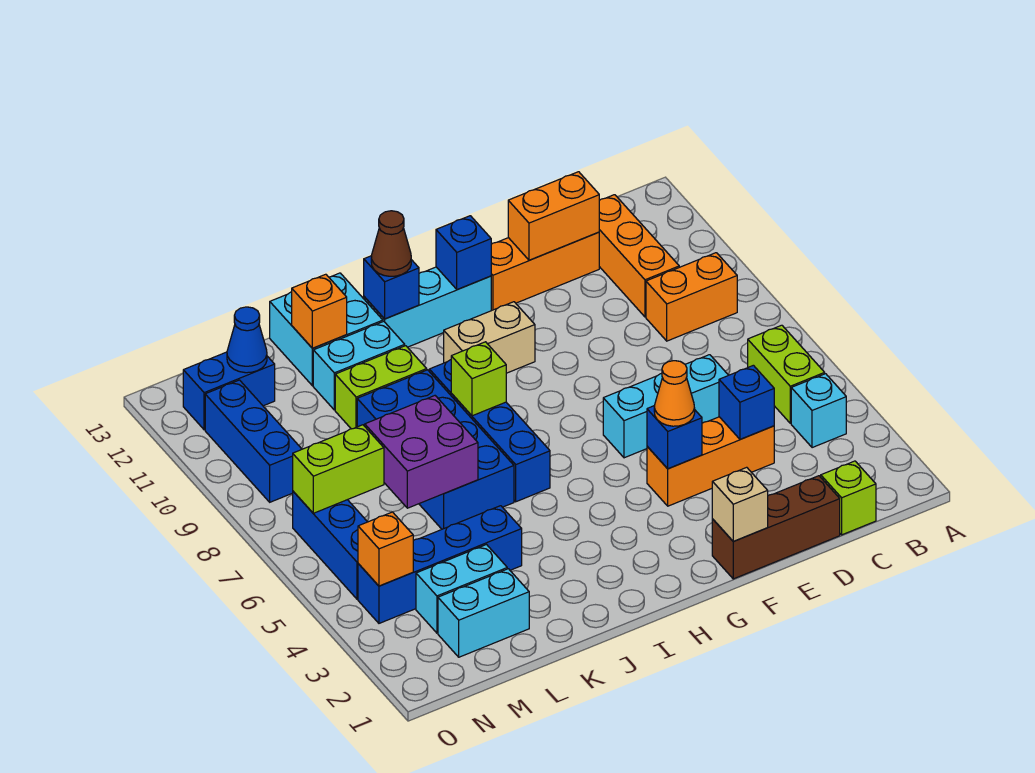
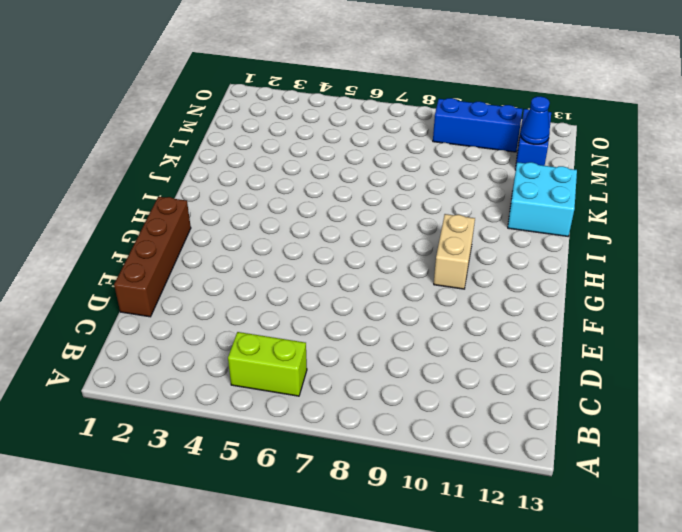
brown 1x4 brick [114,197,191,317] -> brown 1x3 brick [712,476,840,579]
none -> cyan 1x1 brick [791,374,846,448]
none -> orange 1x2 brick [646,253,737,341]
none -> lime 1x1 brick [821,461,876,535]
none -> orange 1x3 brick [599,195,679,317]

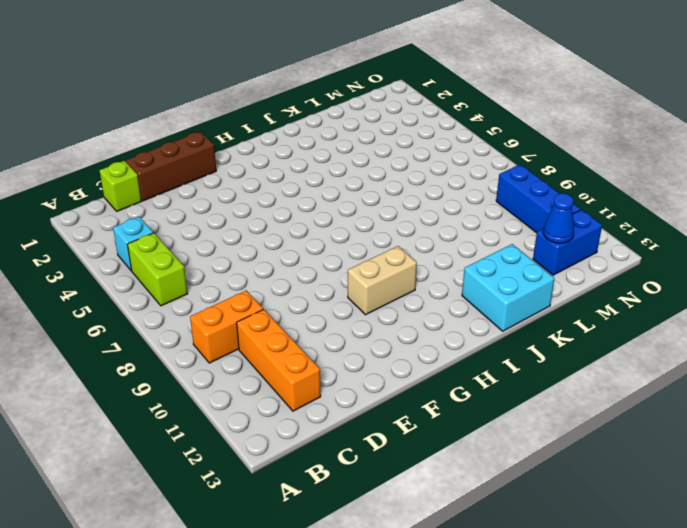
none -> orange 1x3 brick [647,417,774,506]
none -> cyan 1x3 brick [603,355,728,458]
none -> orange 1x3 brick [491,232,599,311]
none -> cyan 1x3 brick [364,267,491,347]

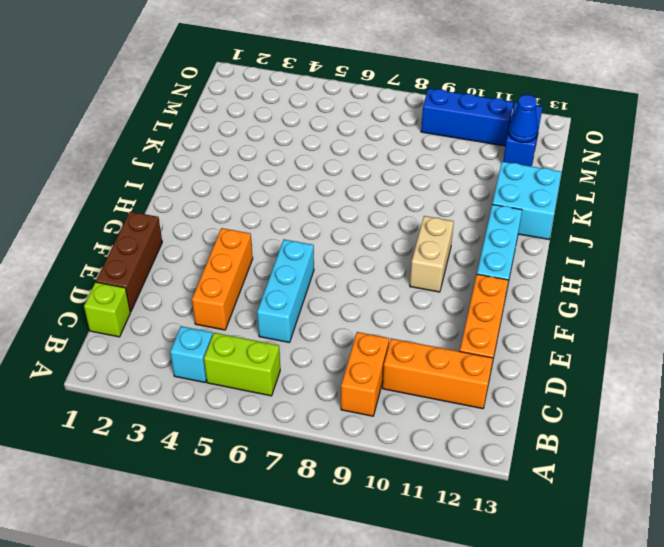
none -> blue 1x4 brick [429,360,550,502]
none -> blue 2x4 brick [357,370,514,529]
none -> lime 1x2 brick [335,346,427,429]
none -> cyan 1x2 brick [313,321,405,410]

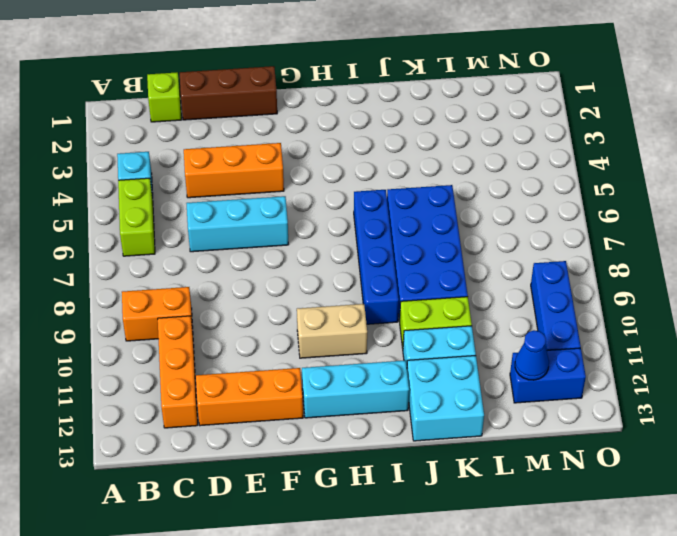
none -> blue 1x4 brick [358,506,522,623]
none -> cyan 1x2 brick [438,569,529,657]
none -> cyan 1x2 brick [416,545,507,633]
none -> blue 1x3 brick [293,491,367,599]

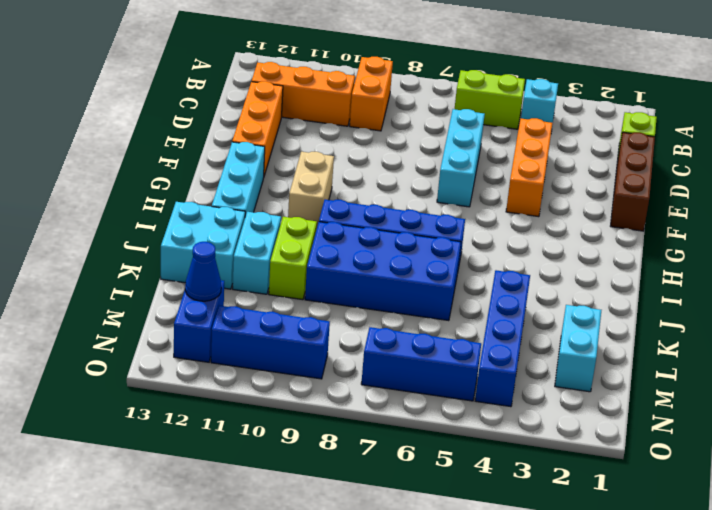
none -> cyan 1x2 brick [416,545,507,633]
none -> blue 1x1 brick [719,365,774,439]
none -> orange 1x2 brick [508,172,599,260]
none -> tan 1x1 brick [712,467,768,541]

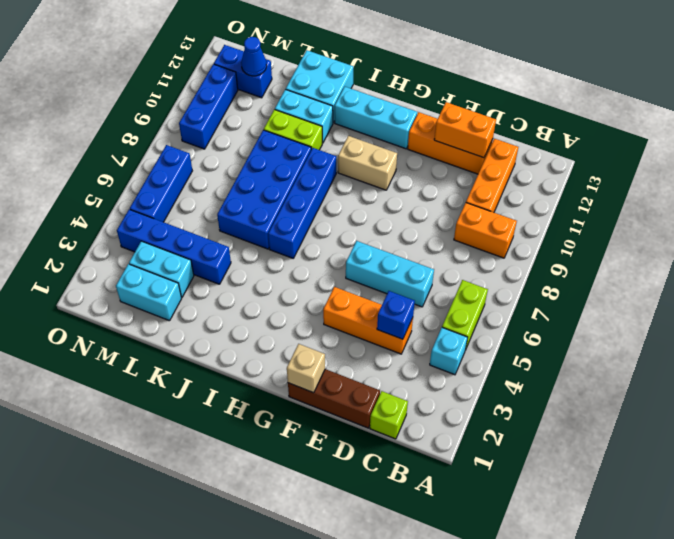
none -> blue 1x1 brick [647,406,702,469]
none -> blue 1x1 brick [436,216,491,290]
none -> lime 1x1 brick [451,342,506,416]
none -> blue 1x1 brick [364,256,419,319]

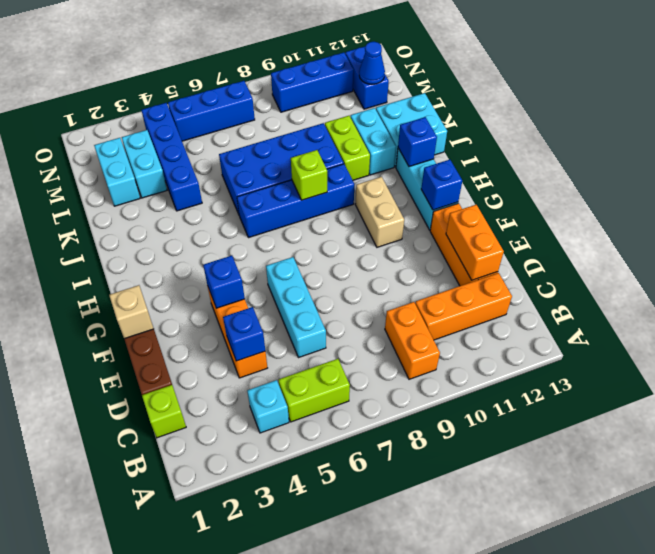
none -> purple 2x2 brick [365,396,478,508]
none -> orange 1x1 brick [292,274,347,348]
none -> lime 1x2 brick [293,425,384,513]
none -> orange 1x1 brick [358,512,413,586]

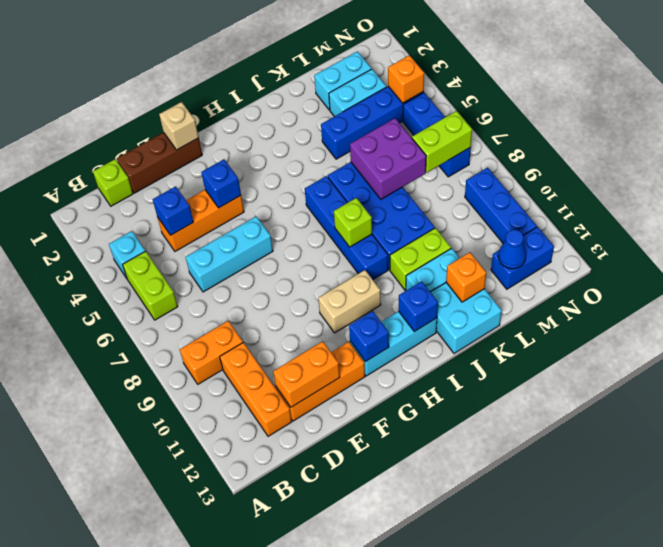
none -> orange 1x1 cone [654,361,695,426]
none -> brown 1x1 cone [371,211,411,276]

